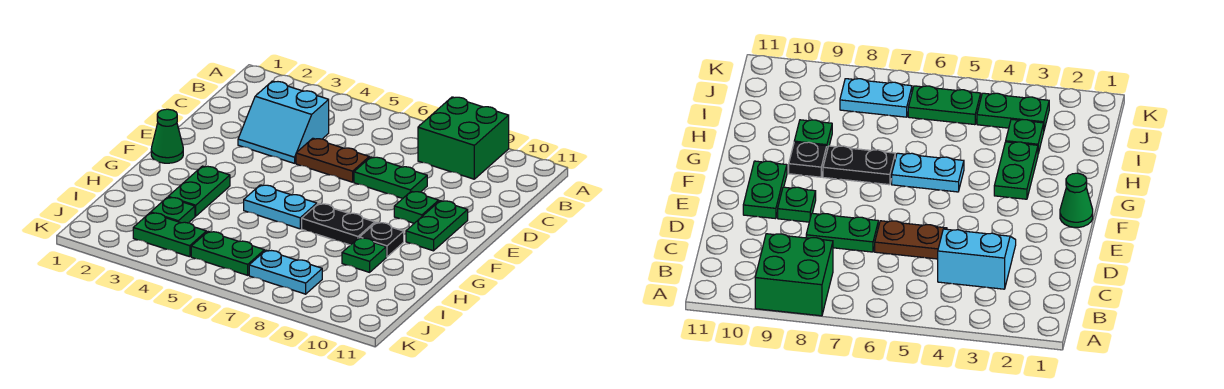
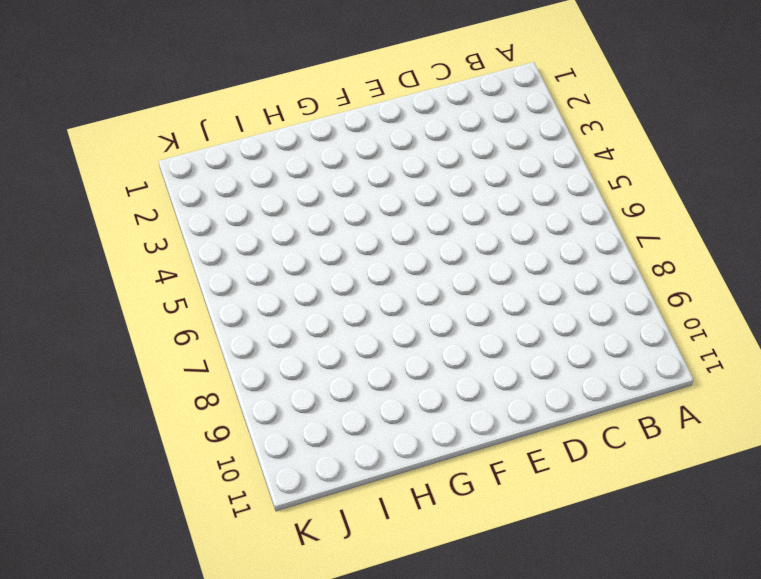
none -> green 2x2 brick [418,97,509,179]
none -> cyan 2x2 slope [238,81,329,163]
none -> brown 1x2 plate [296,138,369,182]

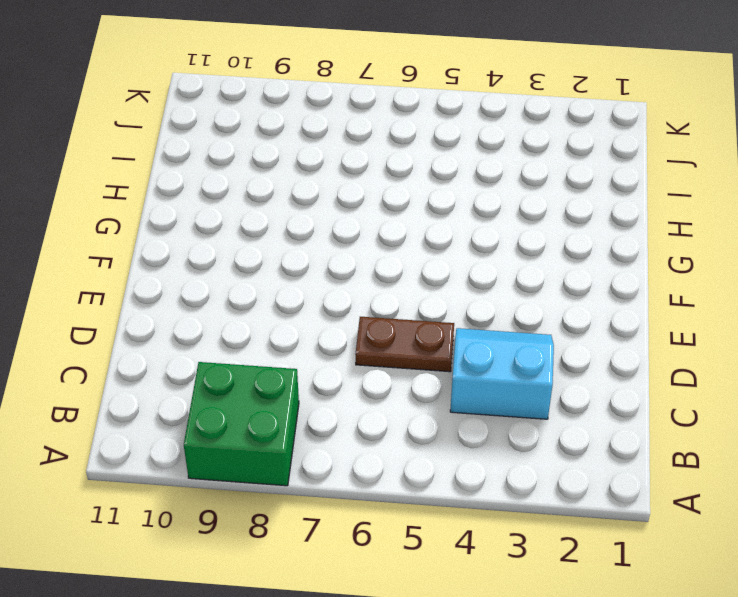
none -> green 1x2 plate [354,157,427,198]
none -> green 1x1 plate [394,191,439,223]
none -> green 1x2 plate [406,201,468,251]

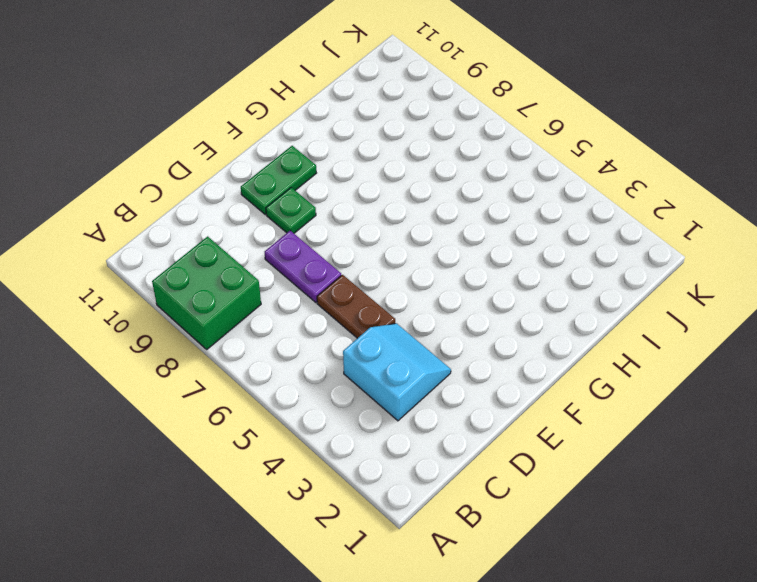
purple 1x2 plate [265,231,341,303] -> green 1x2 plate [354,157,427,198]
none -> green 1x1 cone [151,109,183,163]
none -> green 1x2 plate [168,166,230,216]
none -> cyan 1x2 plate [244,185,317,229]

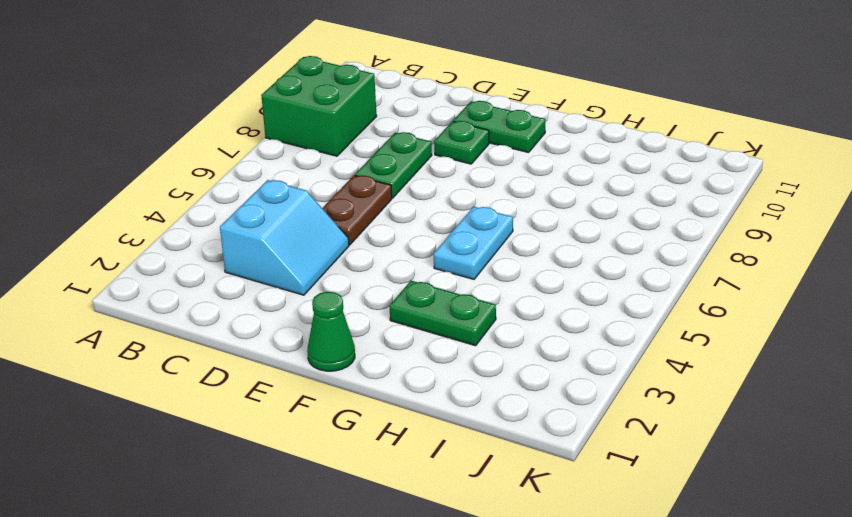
none -> black 1x2 plate [302,204,375,245]
none -> black 1x1 plate [360,222,404,257]
none -> green 1x1 plate [342,238,386,272]

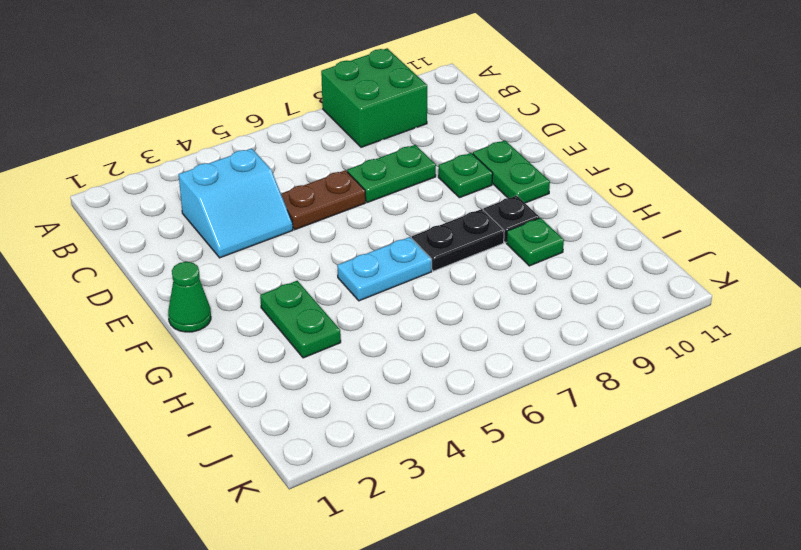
none -> green 1x1 plate [151,197,195,223]
none -> green 1x2 plate [133,213,206,257]
none -> green 1x2 plate [191,232,264,275]

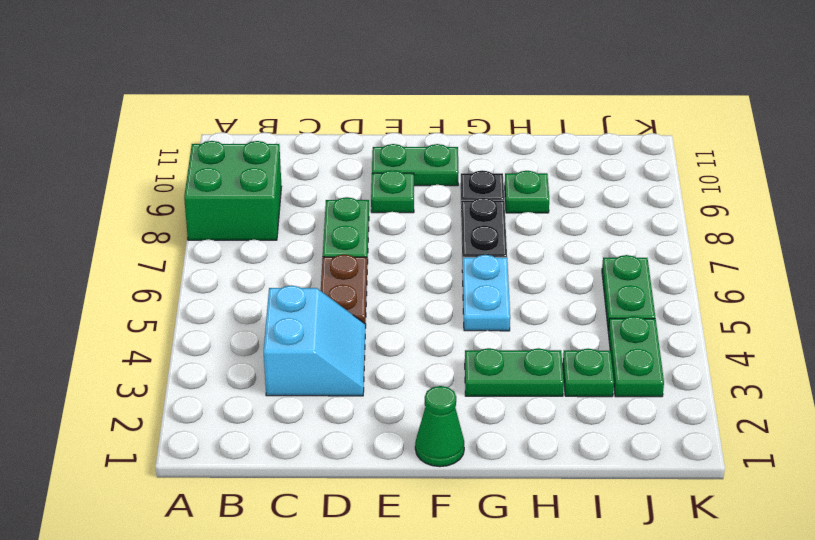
none -> cyan 1x2 plate [249,250,322,294]

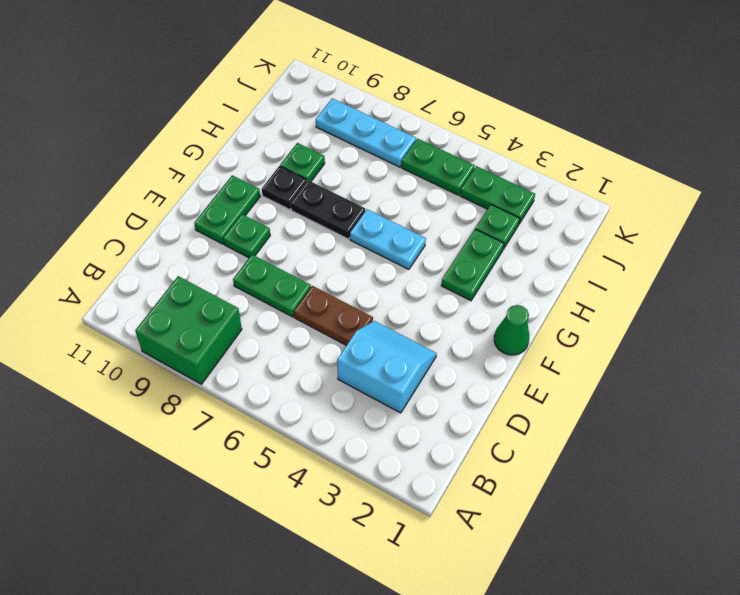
cyan 1x3 plate [316,98,416,167] -> cyan 1x2 plate [249,250,322,294]

